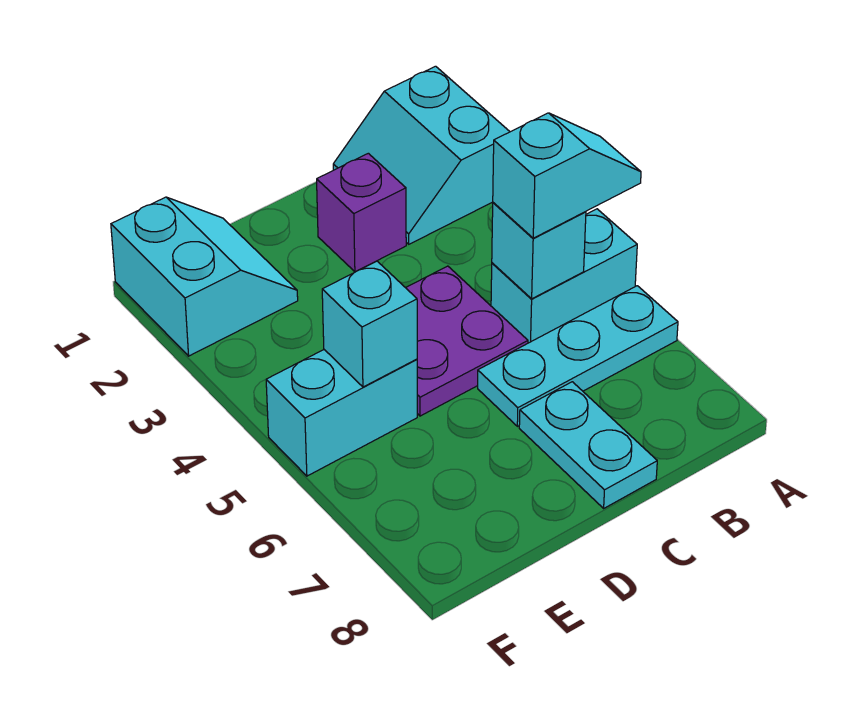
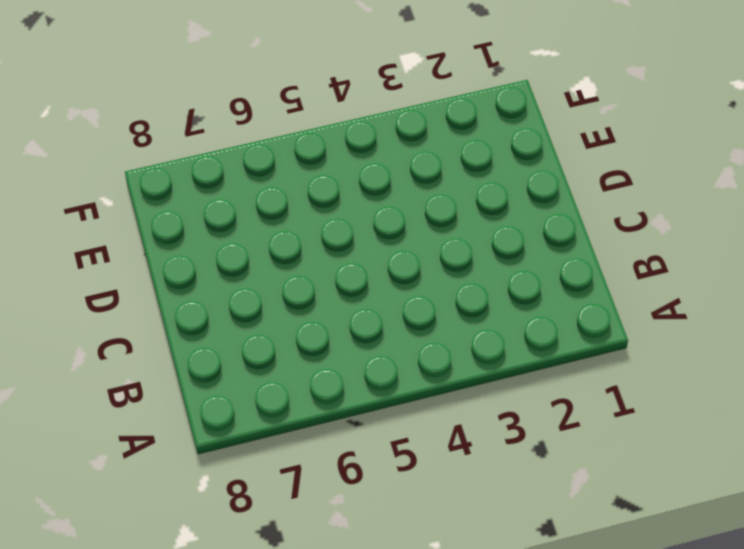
none -> cyan 2x2 slope [333,66,510,244]
none -> cyan 1x2 brick [491,209,637,343]

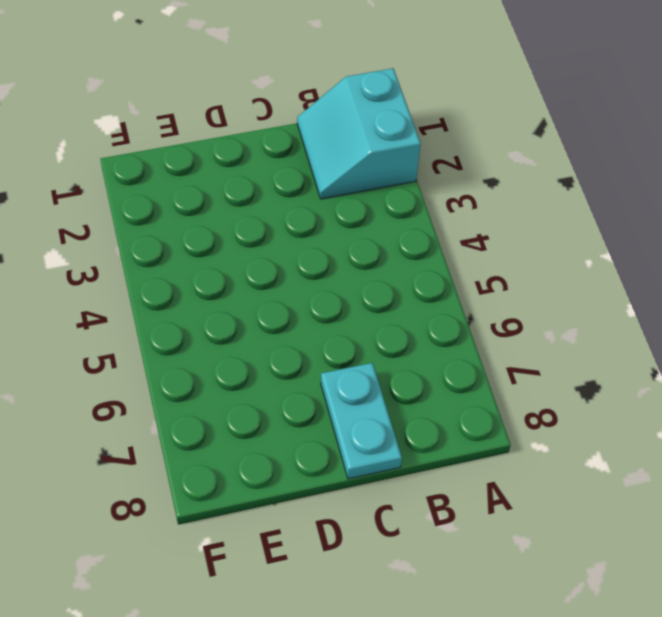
none -> cyan 1x2 brick [491,209,637,343]
none -> cyan 1x3 plate [478,286,678,426]

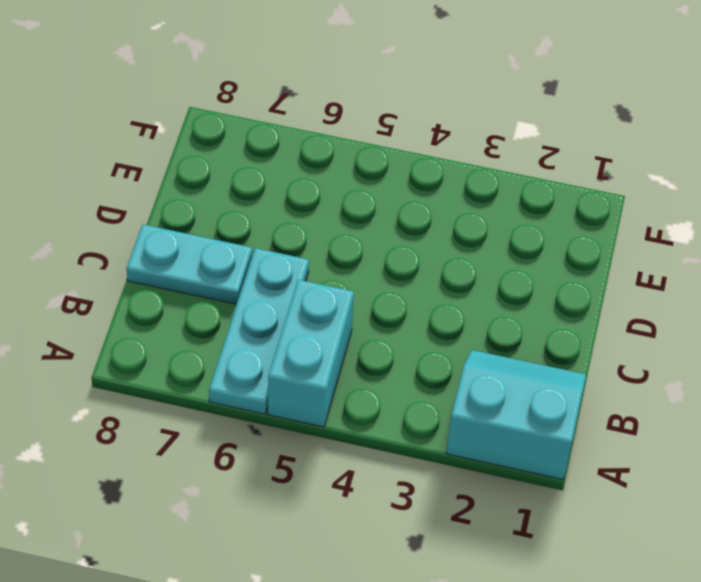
none -> purple 1x1 brick [317,153,406,272]
none -> purple 2x2 plate [406,266,528,416]

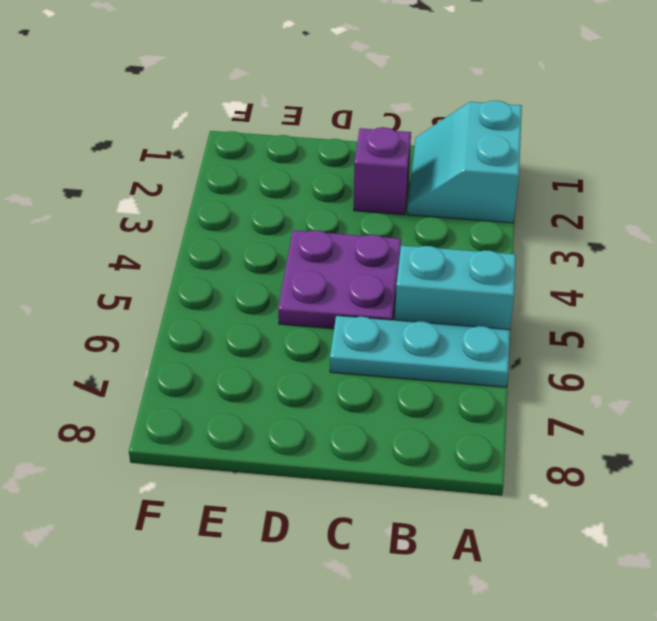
none -> cyan 1x2 plate [519,382,657,508]
none -> cyan 2x2 slope [111,197,298,356]

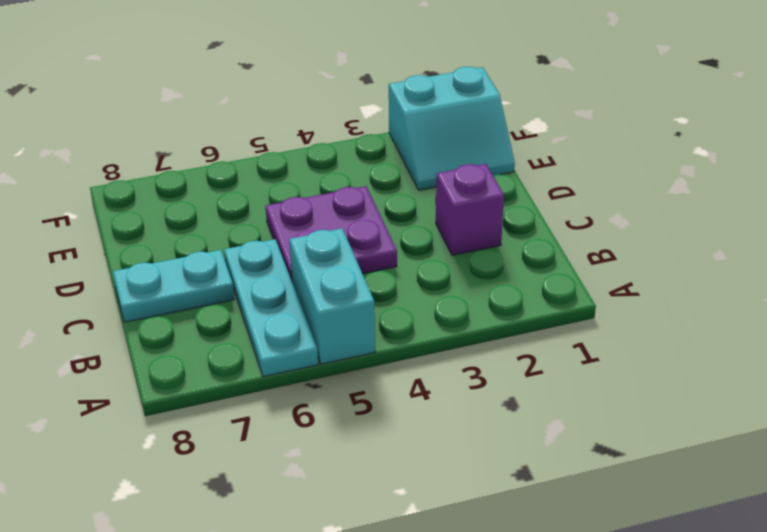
none -> cyan 2x2 slope [333,66,510,244]
none -> cyan 1x2 brick [266,350,417,476]

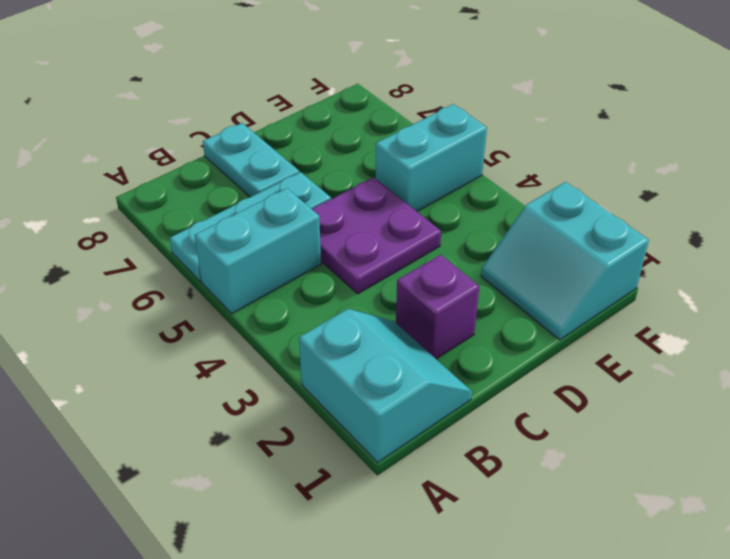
none -> cyan 1x1 brick [492,203,586,299]
none -> cyan 1x1 brick [322,261,417,387]

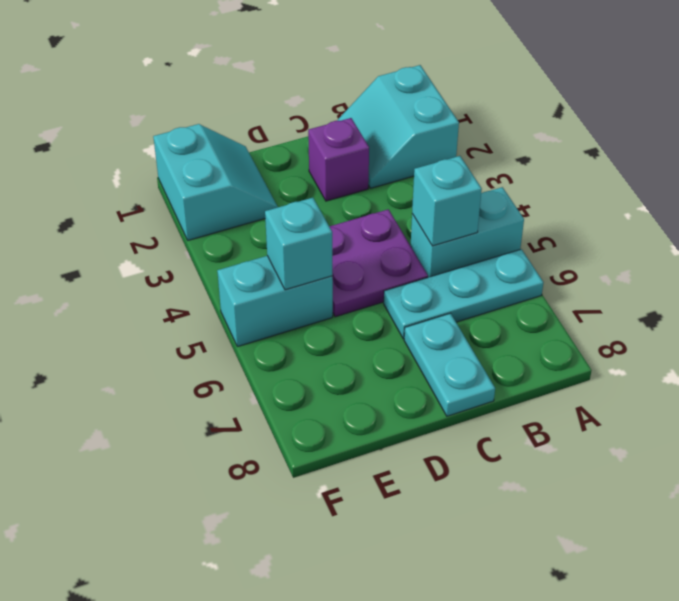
none -> cyan 1x2 slope [493,113,641,238]

